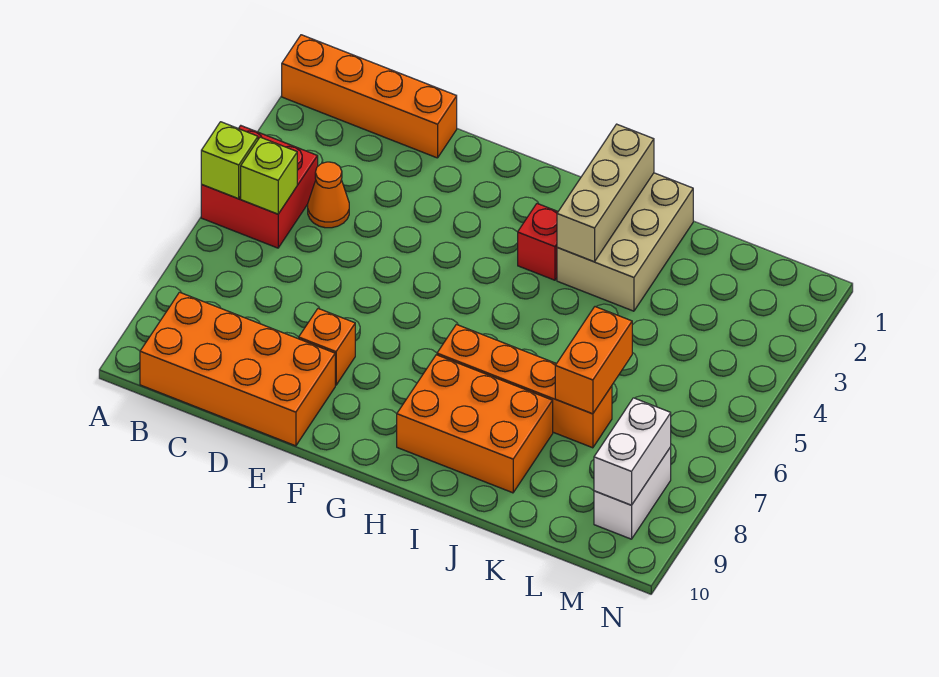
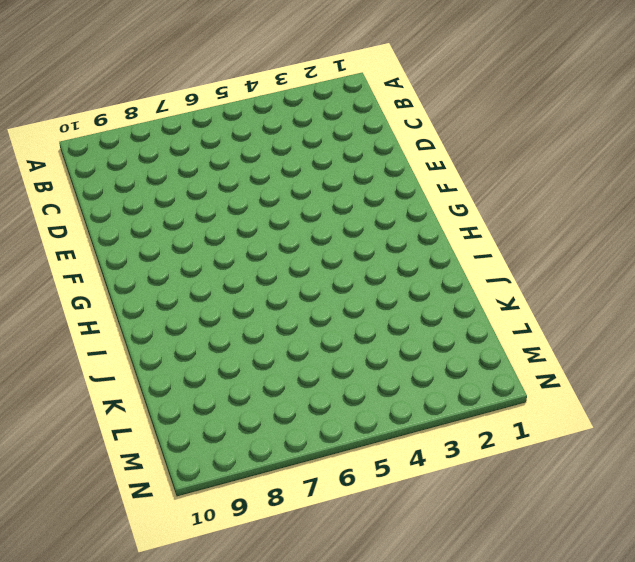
none -> orange 1x4 brick [282,35,457,158]
none -> red 2x2 brick [201,126,318,248]
none -> orange 2x4 brick [140,292,335,446]

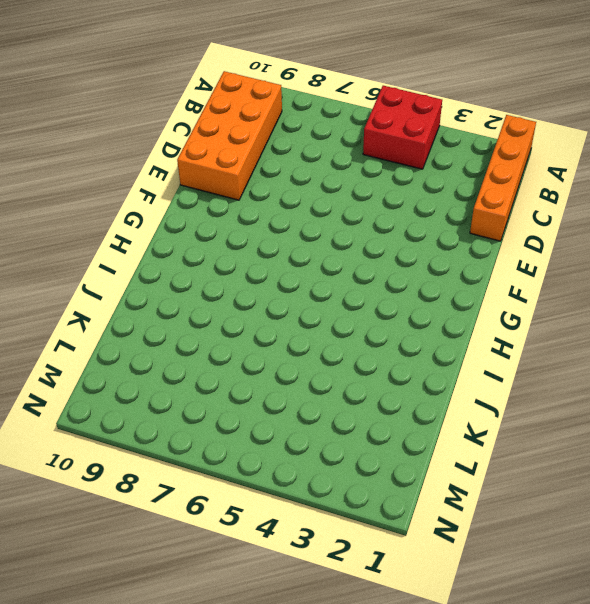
none -> orange 1x1 cone [308,162,349,228]
none -> orange 1x1 brick [299,309,355,385]
none -> red 1x1 brick [518,204,558,280]

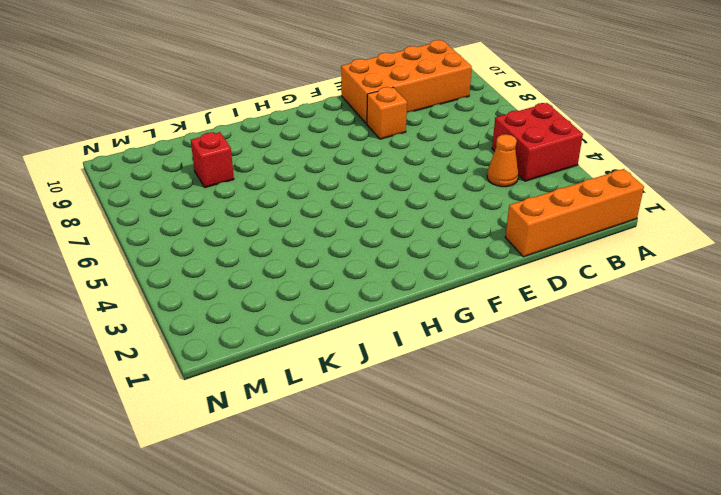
red 1x1 brick [191,132,234,188] -> red 1x1 brick moved to [518,204,558,280]
none -> orange 1x4 brick [437,324,612,448]
none -> orange 2x3 brick [397,355,553,493]
none -> tan 2x3 brick [557,173,693,311]

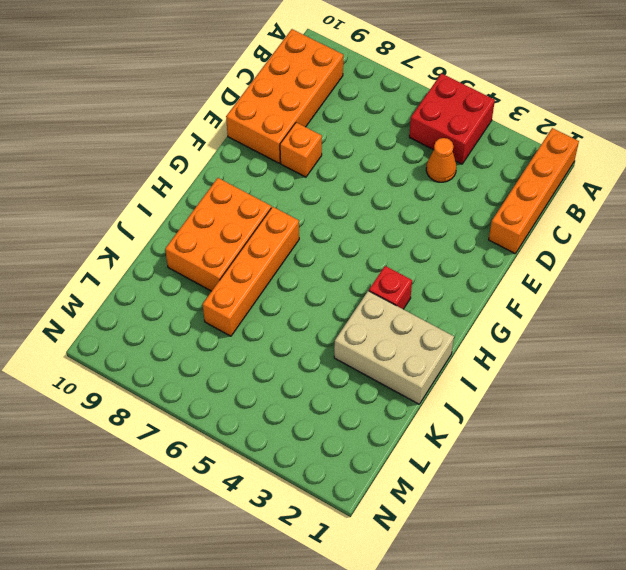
none -> white 1x2 brick [594,447,671,539]
none -> lime 1x1 brick [201,122,258,199]
none -> lime 1x1 brick [241,137,297,214]

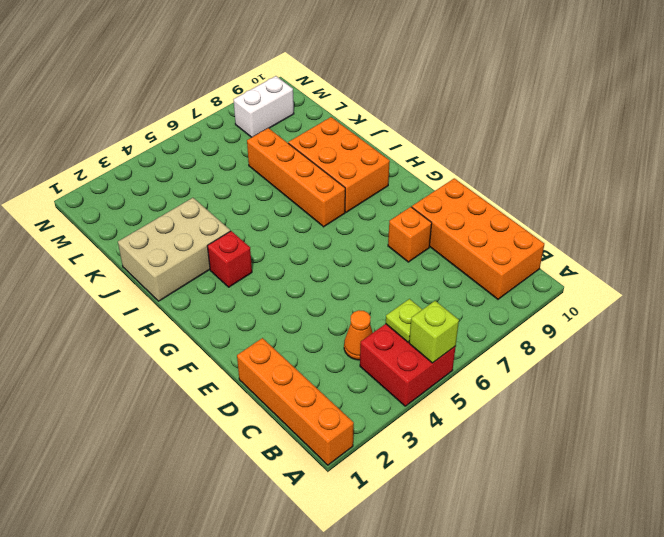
lime 1x1 plate [386,299,422,342] -> lime 1x1 brick [241,137,297,214]
none -> tan 1x3 brick [557,124,654,262]
none -> orange 1x2 brick [555,307,632,414]
none -> white 1x2 brick [594,398,671,505]

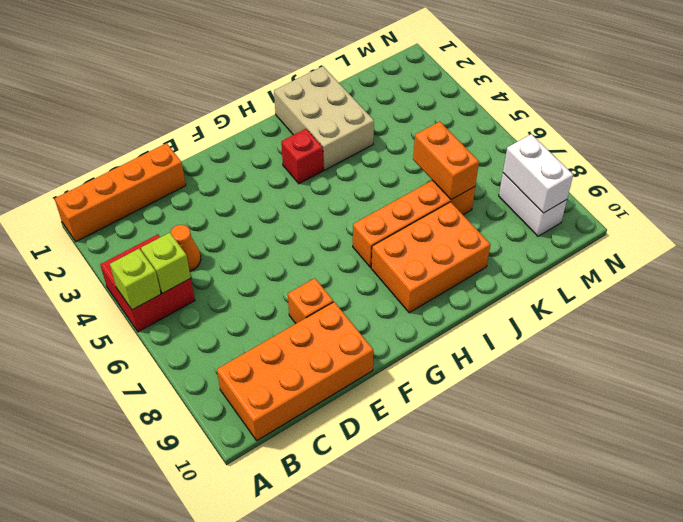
none -> tan 1x3 brick [557,124,654,262]

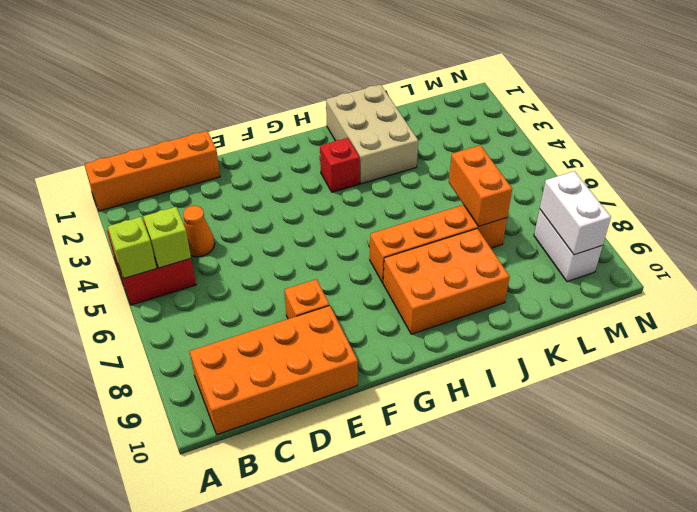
none -> tan 1x3 brick [557,124,654,262]

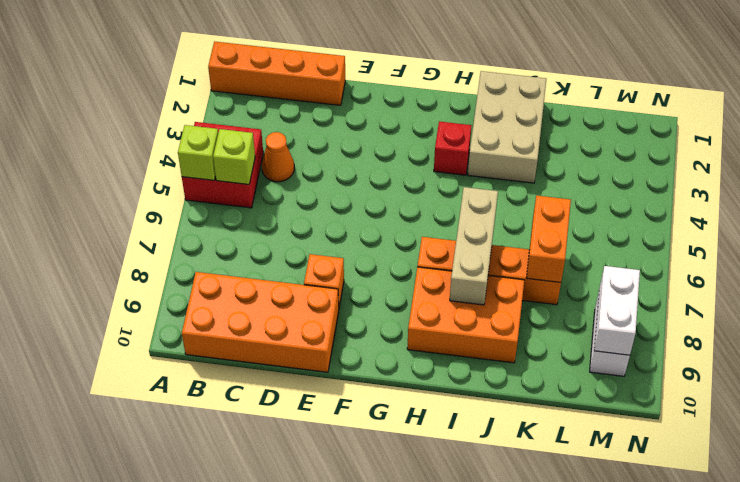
tan 1x3 brick [450,187,498,305] -> tan 1x3 brick moved to [557,124,654,262]

